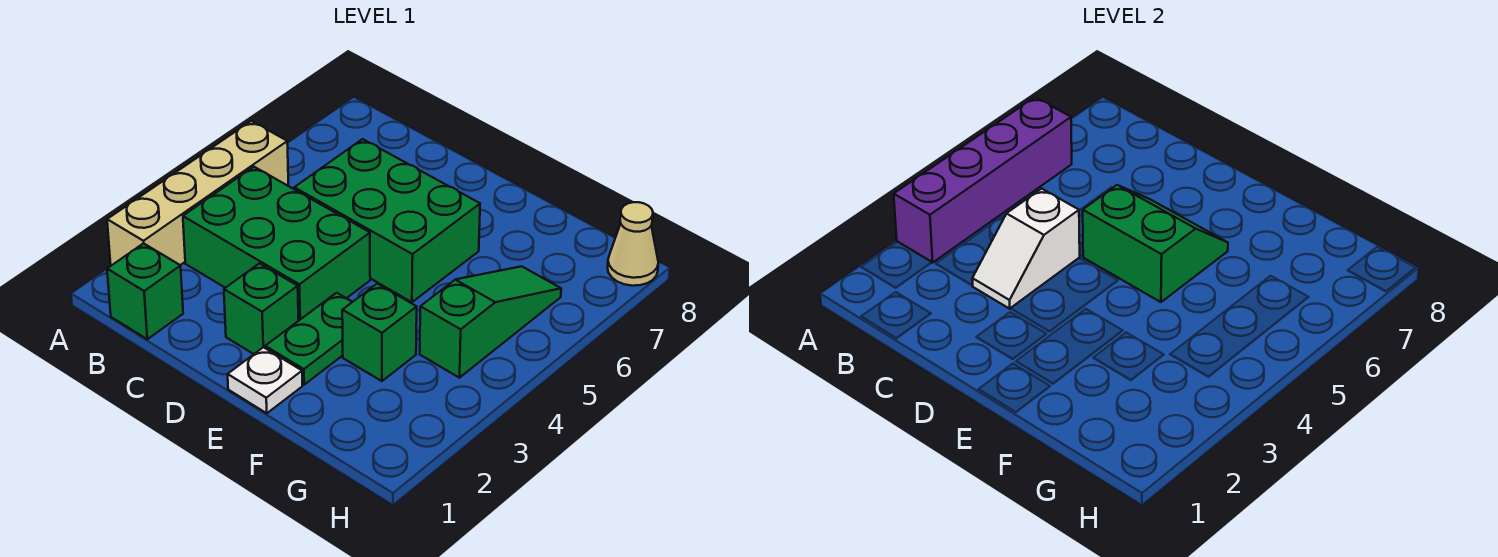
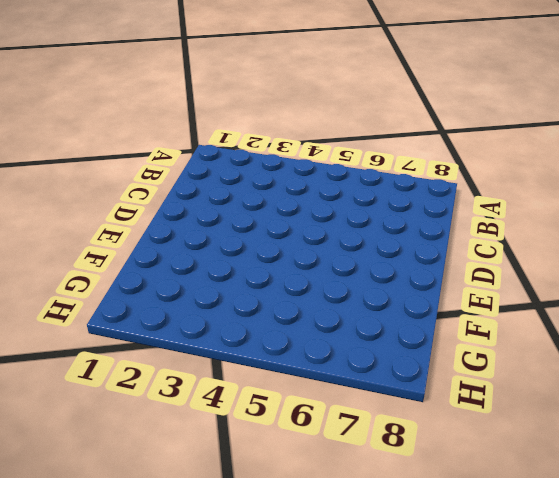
none -> tan 1x4 brick [107,121,288,266]
none -> green 1x1 brick [107,243,183,339]
none -> green 2x3 brick [183,167,370,320]

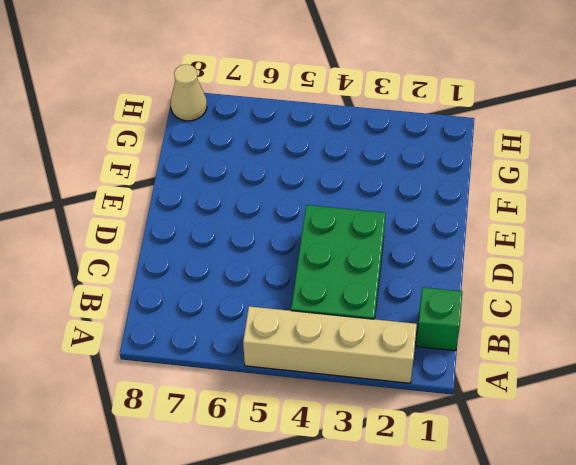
none -> green 2x3 brick [294,139,480,302]
none -> green 1x1 brick [224,263,299,354]
none -> white 1x1 plate [228,347,302,413]

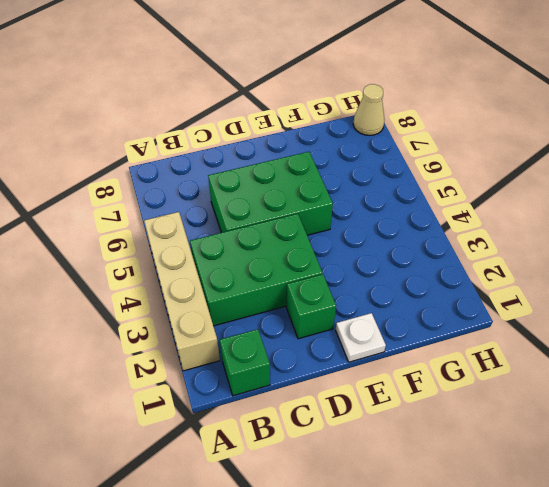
none -> green 1x2 plate [265,293,352,385]
none -> green 1x1 brick [342,284,417,381]
none -> green 1x3 slope [420,266,561,378]

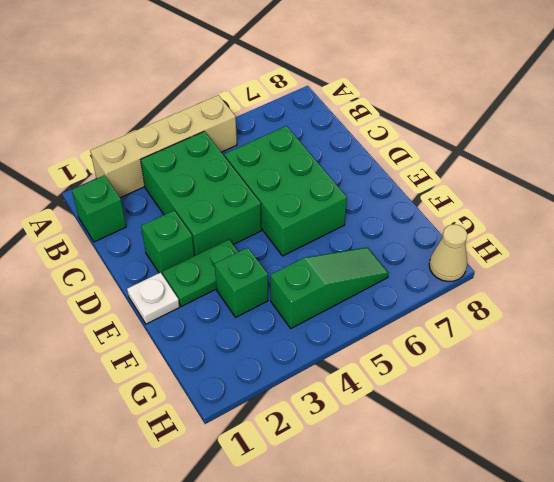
none -> purple 1x4 brick [894,97,1072,263]
none -> white 1x2 slope [972,189,1080,309]
none -> green 2x2 slope [1083,185,1228,302]

